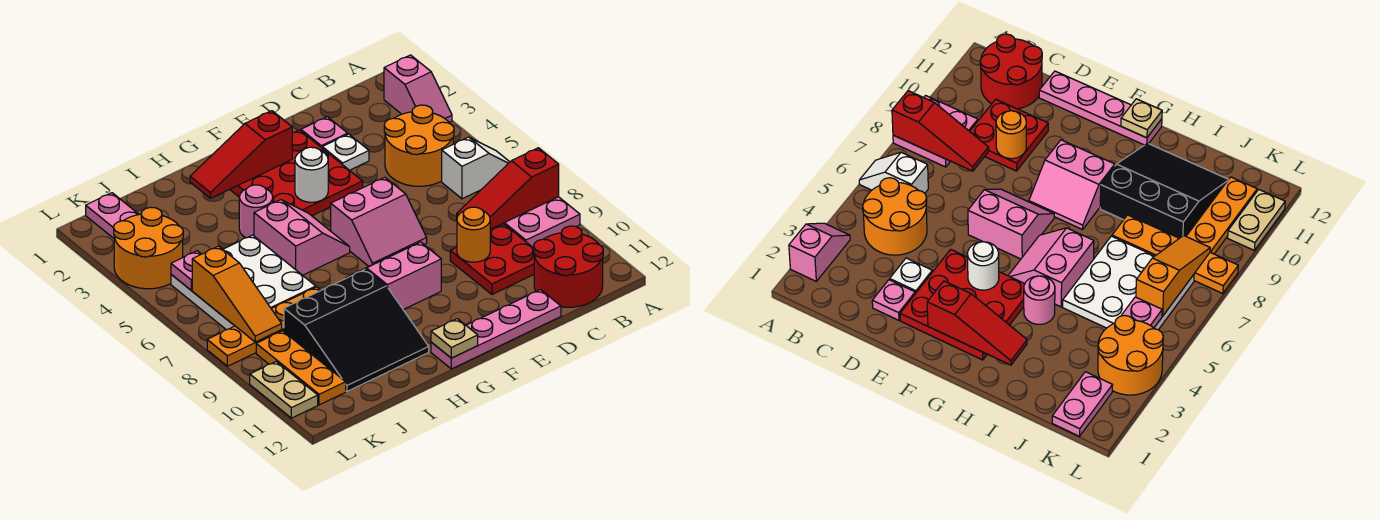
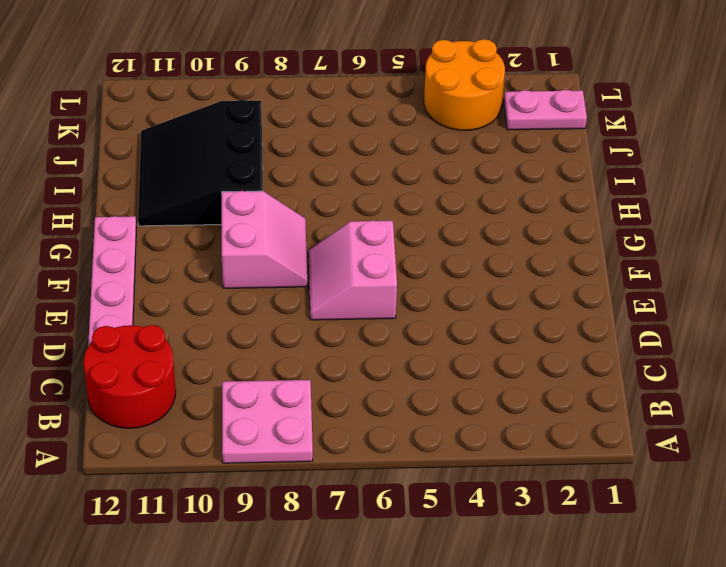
none -> pink 1x2 slope [384,55,452,122]
none -> white 1x2 slope [442,137,509,199]
none -> orange 2x2 round brick [384,105,454,186]

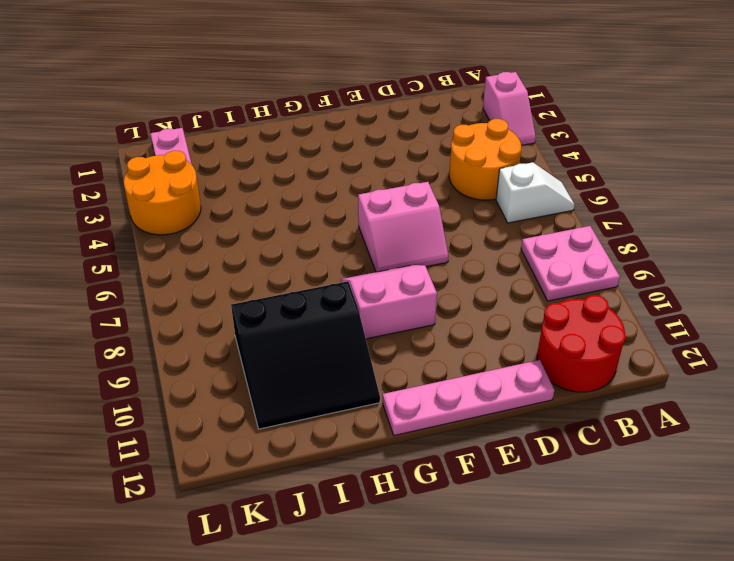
none -> red 2x2 plate [450,225,534,294]
none -> pink 1x1 plate [301,117,348,148]
none -> white 1x1 plate [322,134,369,170]

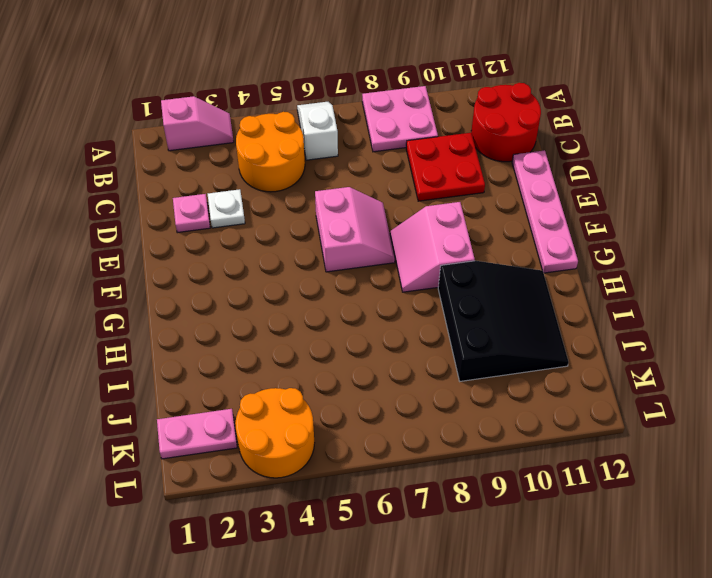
none -> red 3x3 plate [230,130,363,216]
none -> pink 2x2 slope [254,200,350,275]
none -> pink 1x1 round brick [239,185,273,238]

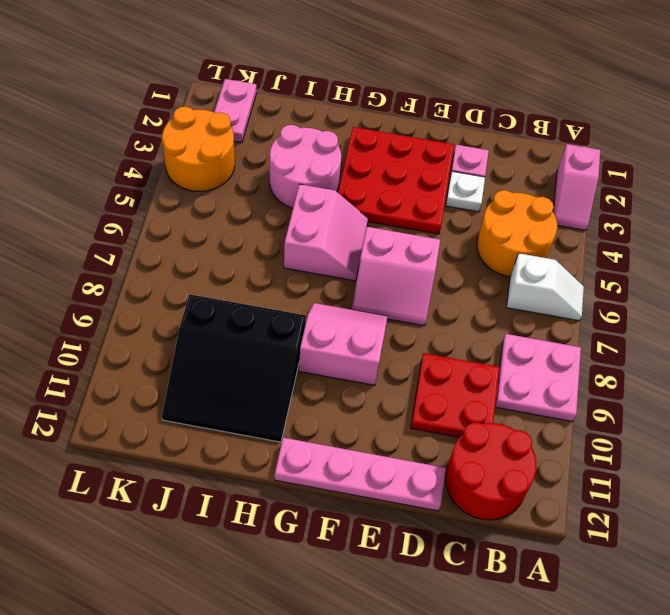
pink 2x2 round brick [270,125,341,208] -> pink 1x1 round brick [239,185,273,238]
none -> white 3x3 plate [171,235,316,330]
none -> orange 1x4 plate [207,287,321,366]
none -> orange 1x3 plate [256,331,346,405]

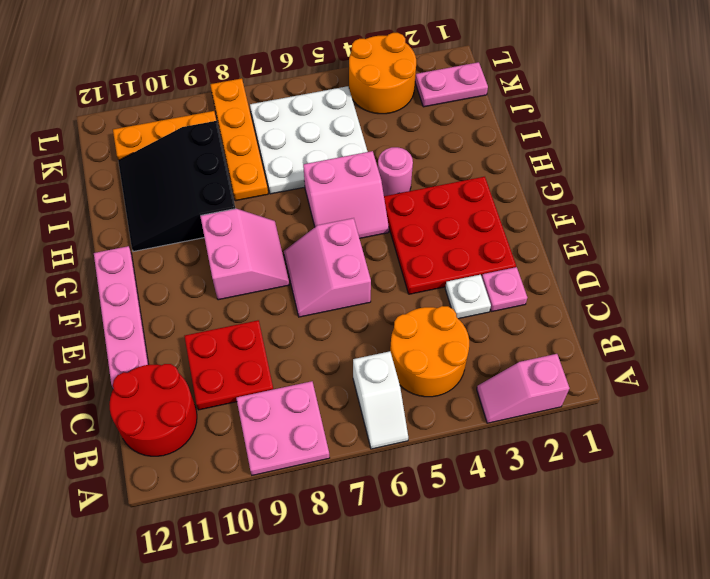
none -> tan 1x2 plate [250,362,318,418]
none -> red 1x3 slope [457,148,559,229]
none -> orange 1x1 round brick [457,207,490,262]

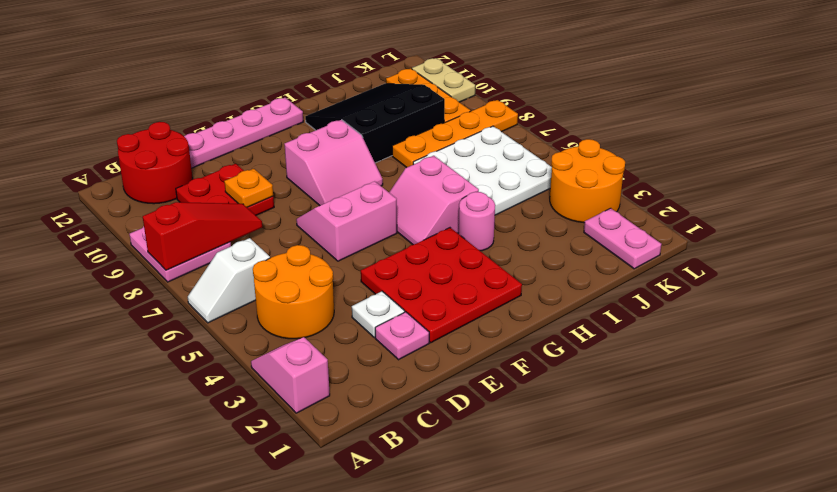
orange 1x1 plate [224,169,273,207] -> orange 1x1 round brick [457,207,490,262]
none -> red 1x3 slope [190,111,292,198]
none -> white 1x1 round brick [295,147,328,202]
none -> tan 1x1 plate [431,319,478,358]

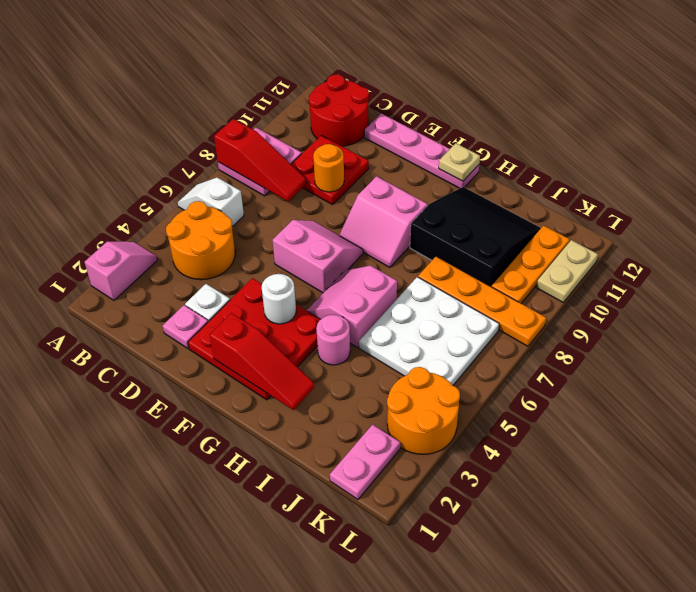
none -> pink 1x1 plate [171,251,201,290]
none -> orange 1x3 slope [192,246,282,342]

